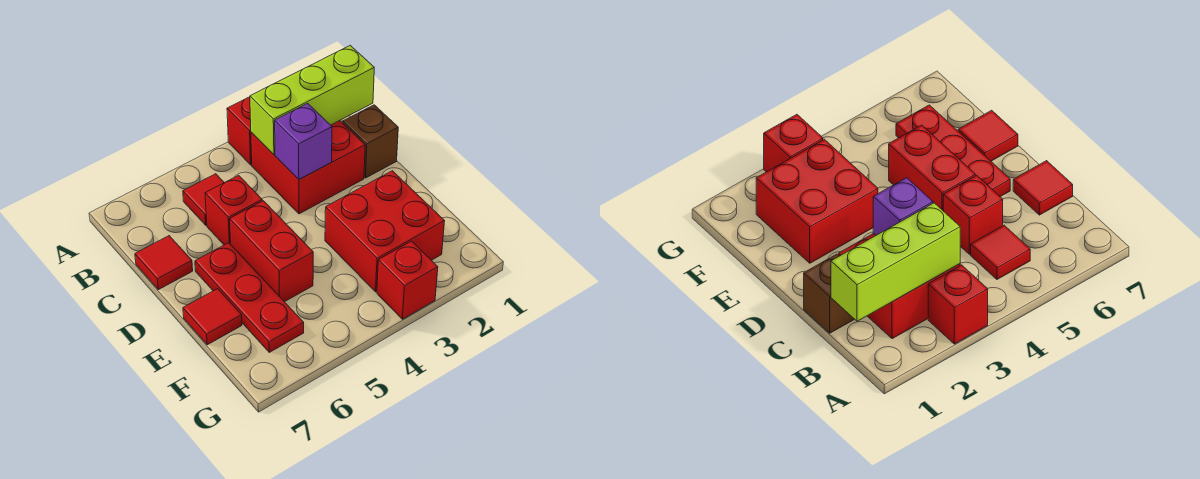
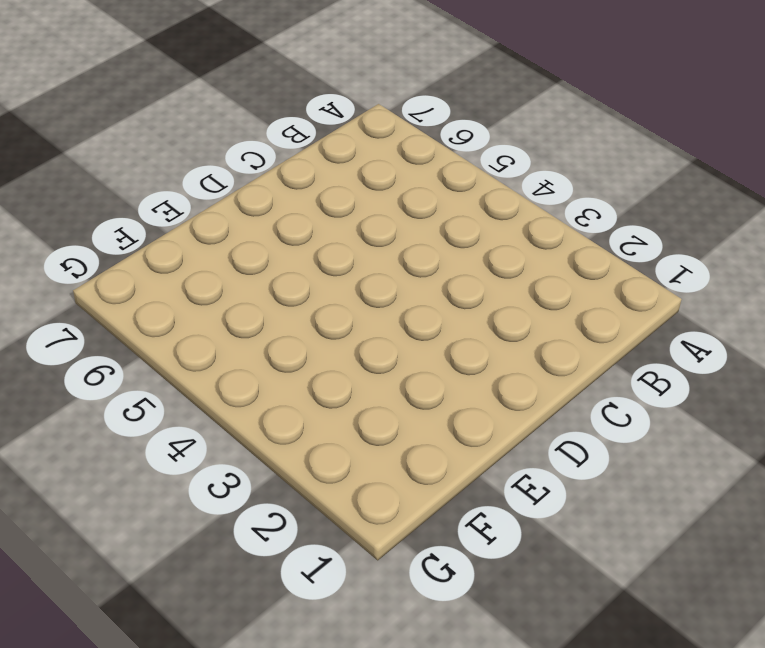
none -> red 1x1 brick [227,97,252,165]
none -> red 2x2 brick [251,121,365,214]
none -> red 1x1 tile [183,174,224,225]

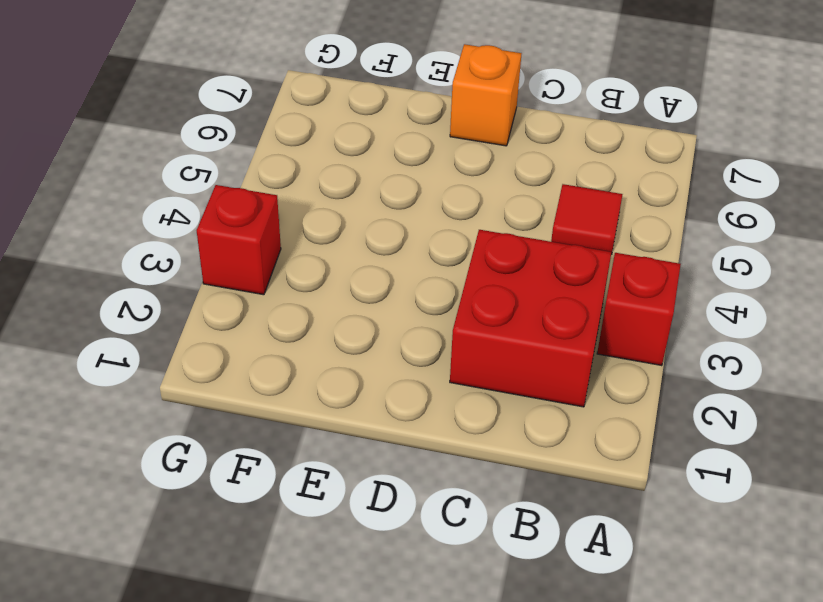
orange 1x1 brick [450,44,522,146] -> none
none -> brown 1x1 brick [343,105,398,178]
none -> red 1x1 brick [205,175,262,245]
none -> red 1x1 tile [135,236,193,290]

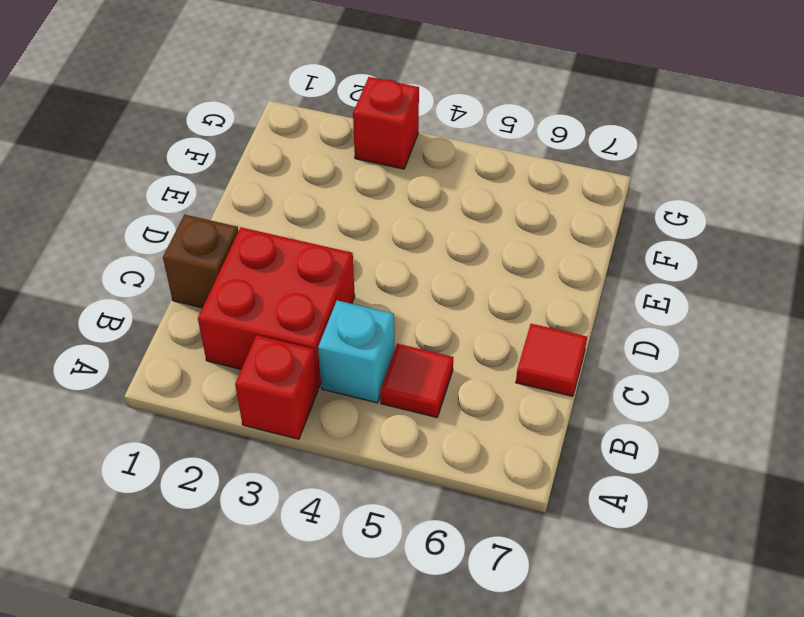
cyan 1x1 brick [318,300,394,403] -> none
none -> red 1x1 brick [205,175,262,245]
none -> red 1x2 brick [230,201,313,302]
none -> red 1x3 plate [195,243,304,352]

